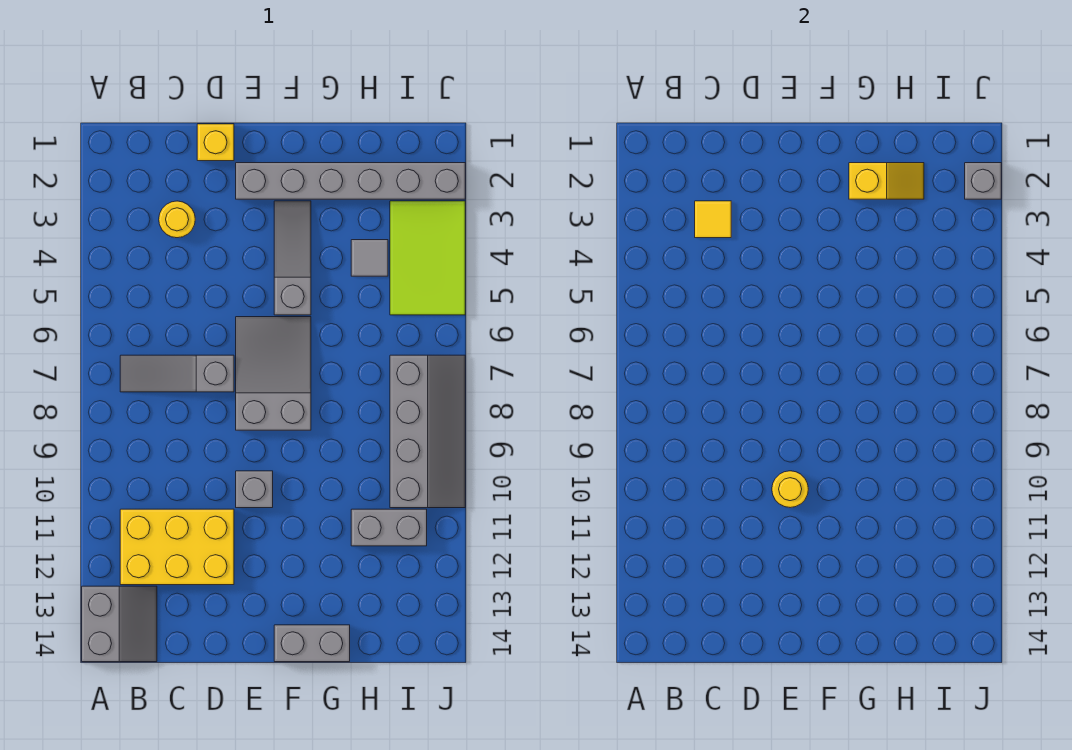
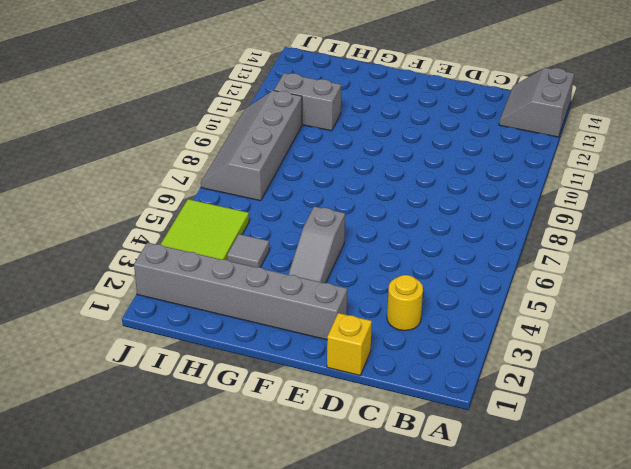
none -> grey 1x3 slope [120,355,234,392]
none -> yellow 2x3 brick [120,509,234,585]
none -> grey 2x3 slope [236,317,311,430]

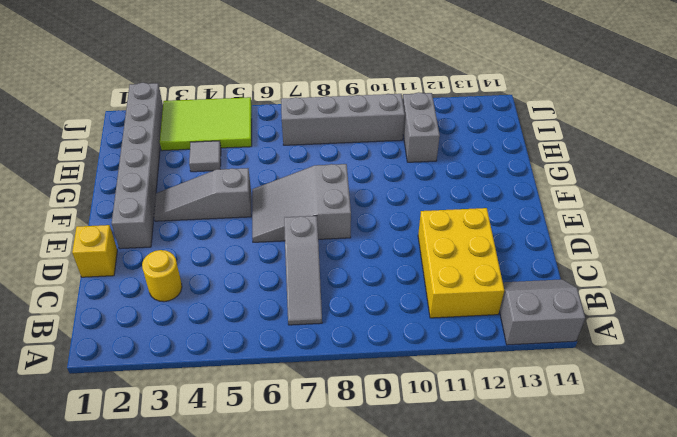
none -> grey 1x1 brick [236,471,273,508]
none -> grey 1x2 brick [274,625,350,662]
none -> yellow 1x1 tile [695,201,731,238]

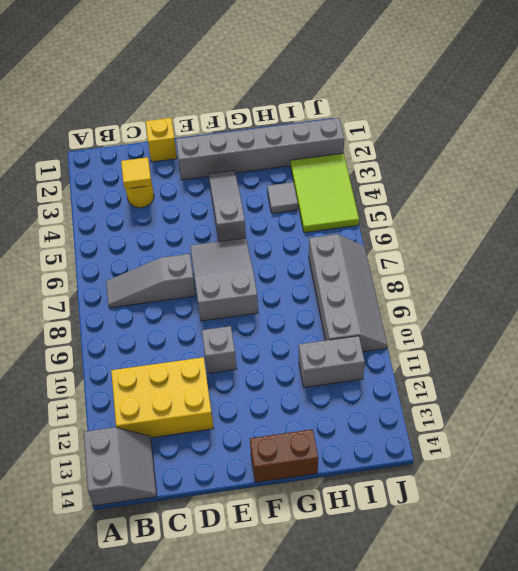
brown 1x2 brick [250,429,318,482] -> grey 1x2 brick [274,625,350,662]
none -> yellow 1x1 round brick [772,471,808,508]
none -> yellow 1x2 slope [849,163,924,199]
none -> grey 1x1 brick [965,163,1001,199]

